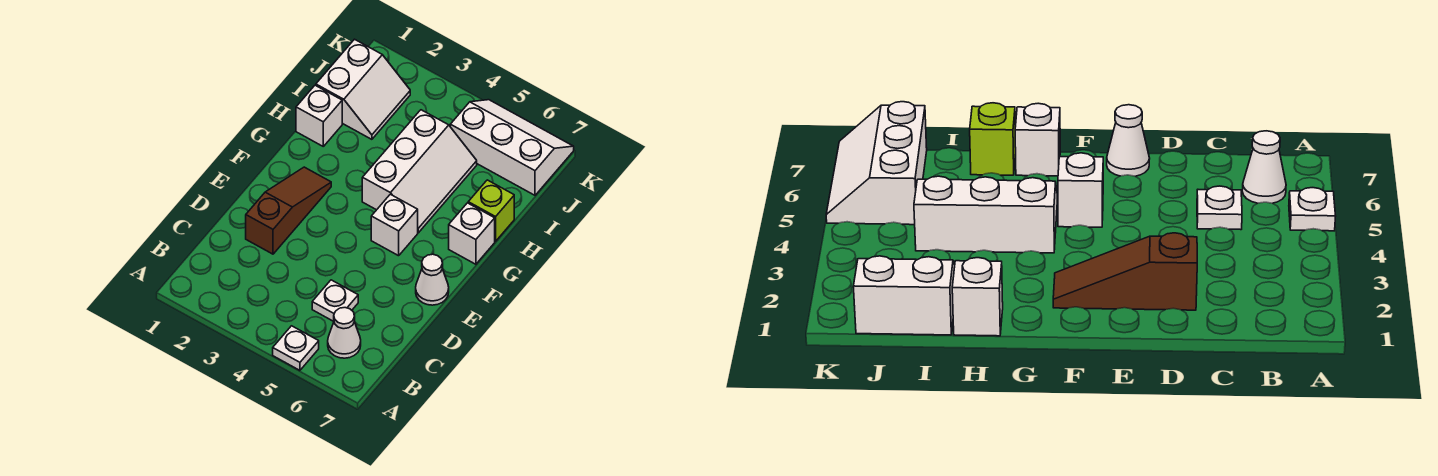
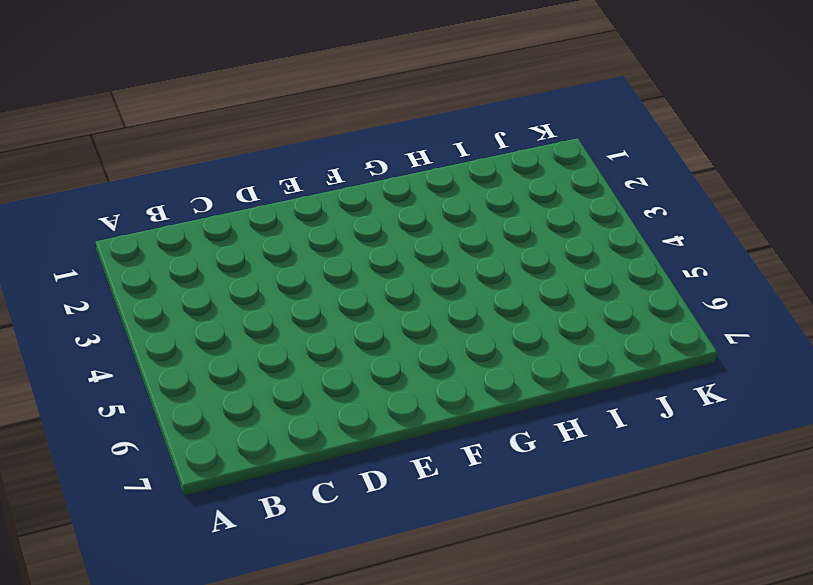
none -> white 1x1 plate [273,326,319,370]
none -> white 1x1 cone [328,308,361,358]
none -> white 1x1 plate [312,280,358,321]

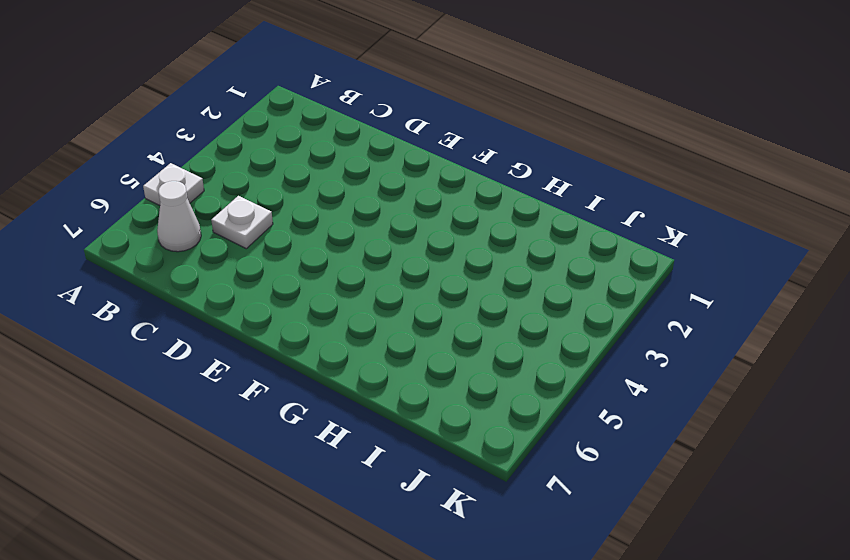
none -> brown 1x3 slope [246,167,331,254]
none -> white 1x1 cone [416,254,449,305]
none -> white 1x1 brick [371,194,418,256]

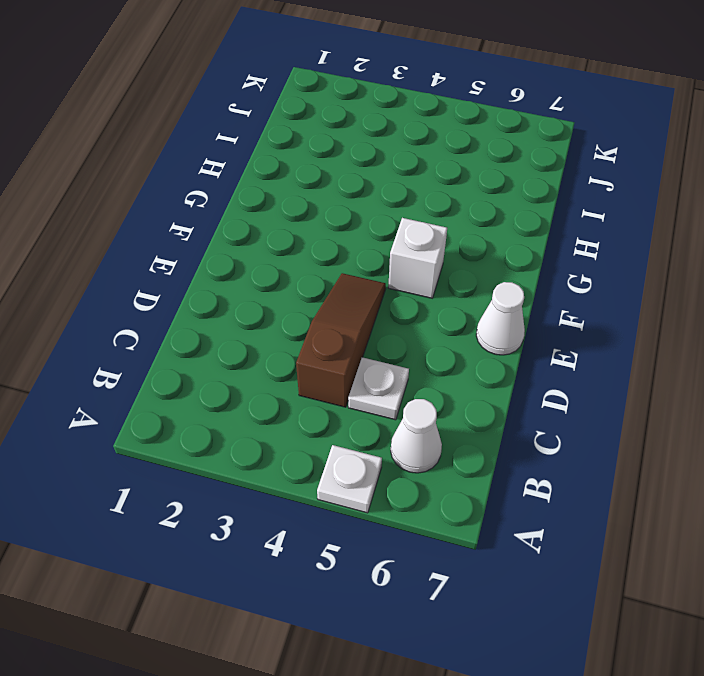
brown 1x3 slope [296,273,386,407] -> brown 1x3 slope moved to [246,167,331,254]
none -> white 2x3 slope [362,110,477,233]
none -> white 1x1 brick [449,203,495,264]
none -> white 1x1 brick [296,85,342,146]

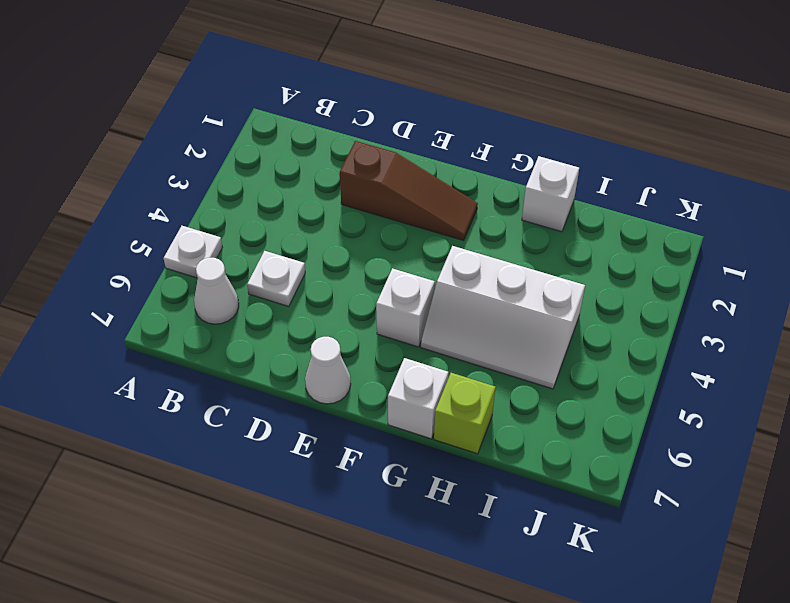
none -> white 2x2 slope [316,39,410,139]
none -> white 2x3 slope [450,100,574,195]

